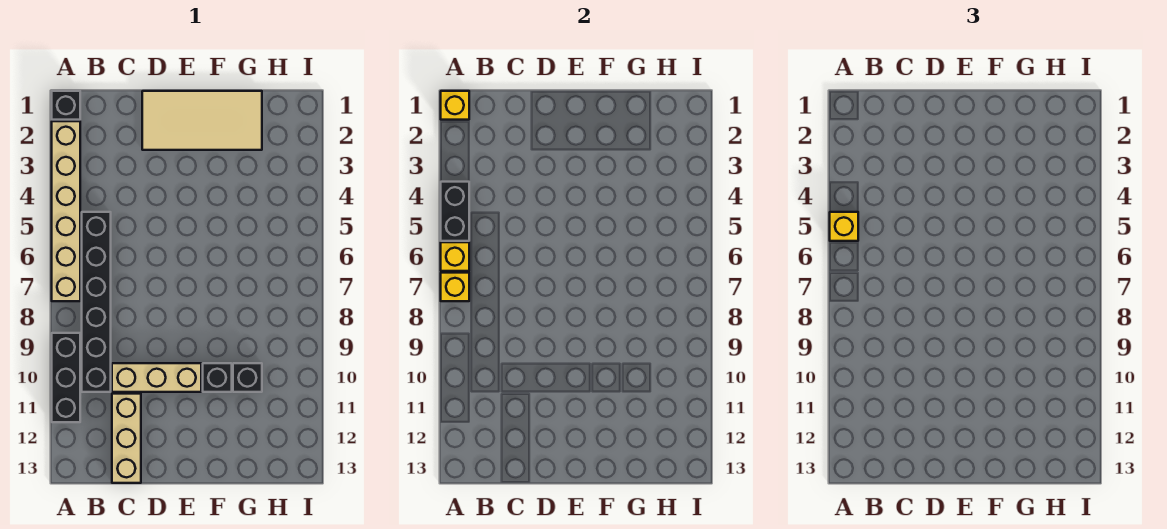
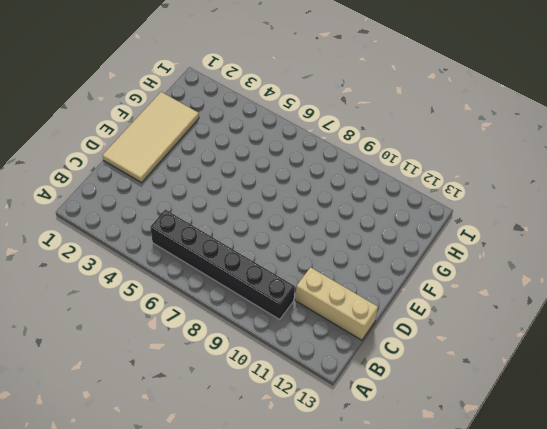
none -> black 1x1 brick [52,91,80,120]
none -> tan 1x6 brick [52,121,80,301]
none -> black 1x3 brick [52,333,80,422]

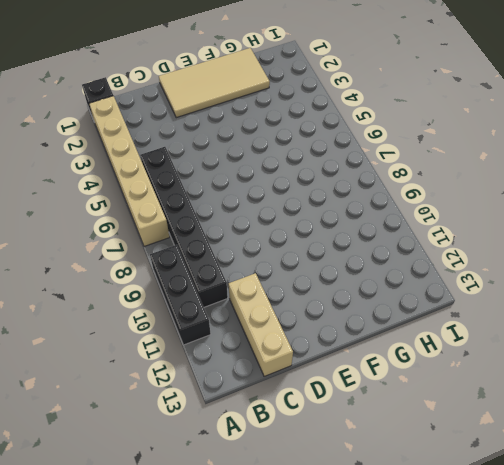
none -> tan 1x3 brick [112,363,201,392]
none -> black 1x1 brick [203,363,232,392]
none -> black 1x1 brick [233,363,262,392]

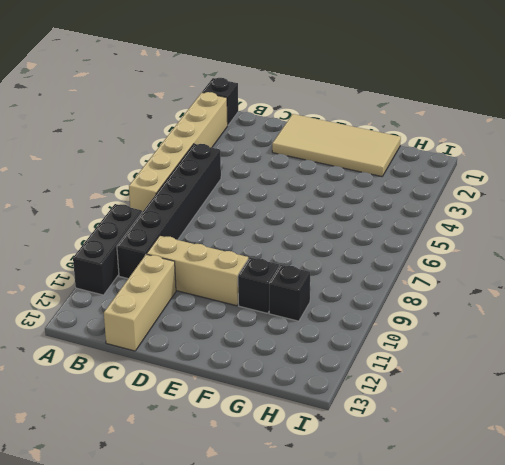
none -> yellow 1x1 brick [441,91,469,120]
none -> black 1x2 brick [441,182,469,241]
none -> yellow 1x1 brick [441,242,469,271]

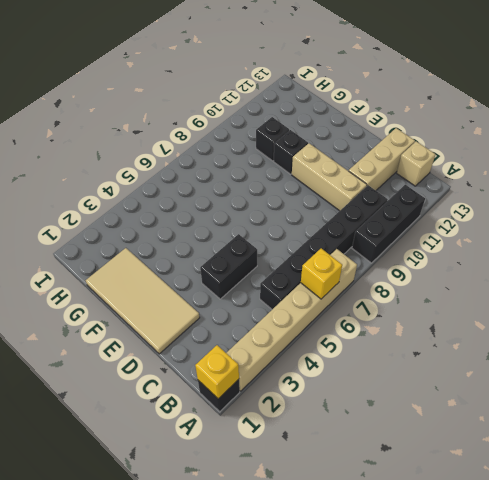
tan 1x1 brick [397,141,435,186] -> none
black 1x2 brick [200,234,257,299] -> black 1x2 brick moved to [441,182,469,241]
none -> yellow 1x1 brick [441,273,469,301]
none -> yellow 1x1 brick [830,212,858,241]

